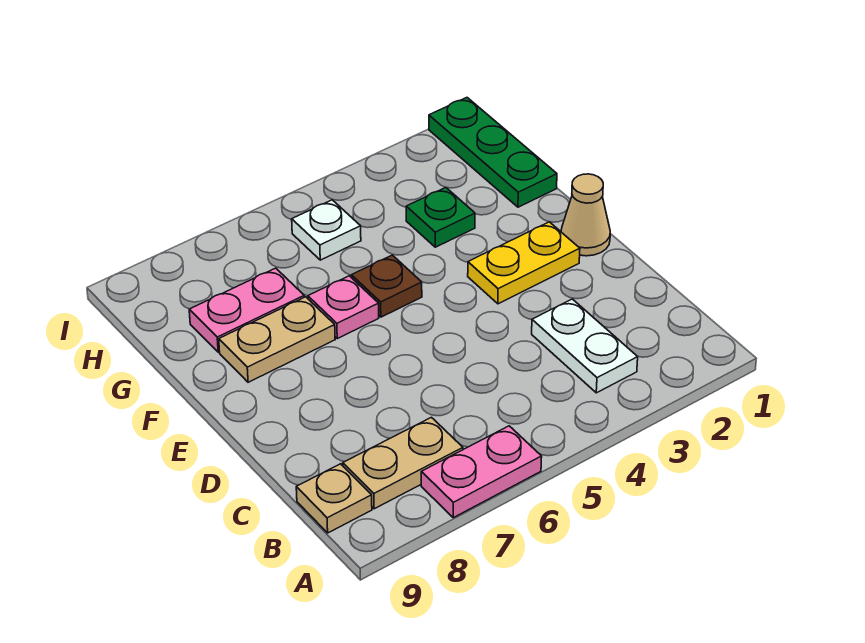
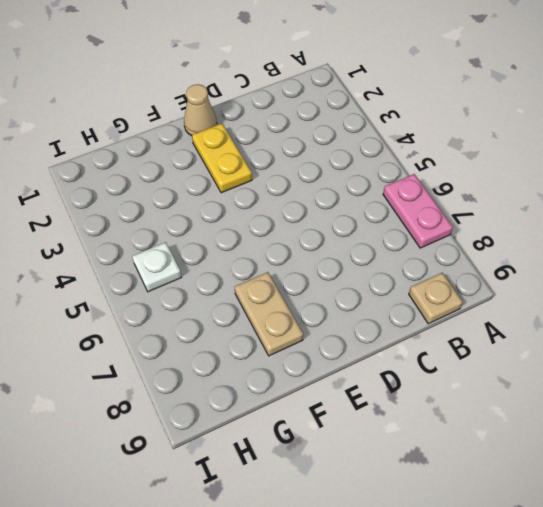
none -> white 1x2 plate [532,299,638,393]
none -> tan 1x2 plate [343,417,463,509]
none -> brown 1x1 plate [351,255,422,317]

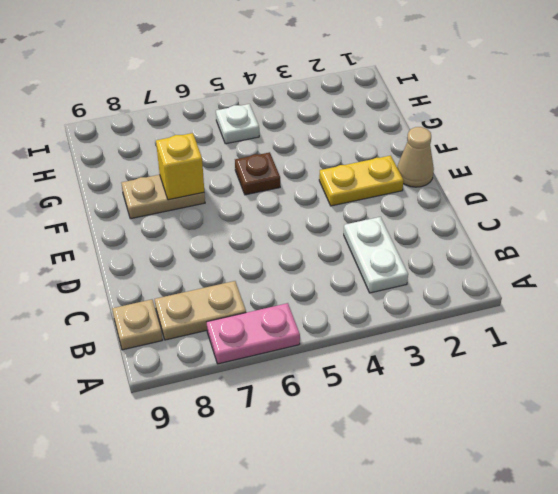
yellow 1x1 brick [156,133,204,200] -> none
none -> pink 1x1 plate [308,276,379,339]
none -> green 1x3 plate [429,98,557,207]
none -> green 1x1 plate [406,187,475,247]

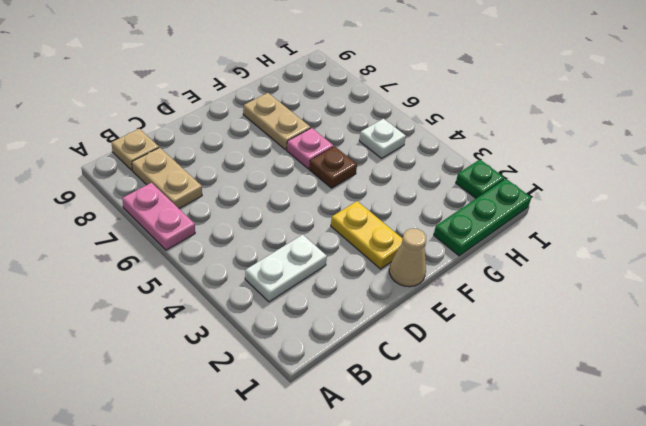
green 1x1 plate [456,160,504,198] -> green 1x1 plate moved to [406,187,475,247]
none -> pink 1x2 plate [189,268,304,352]

